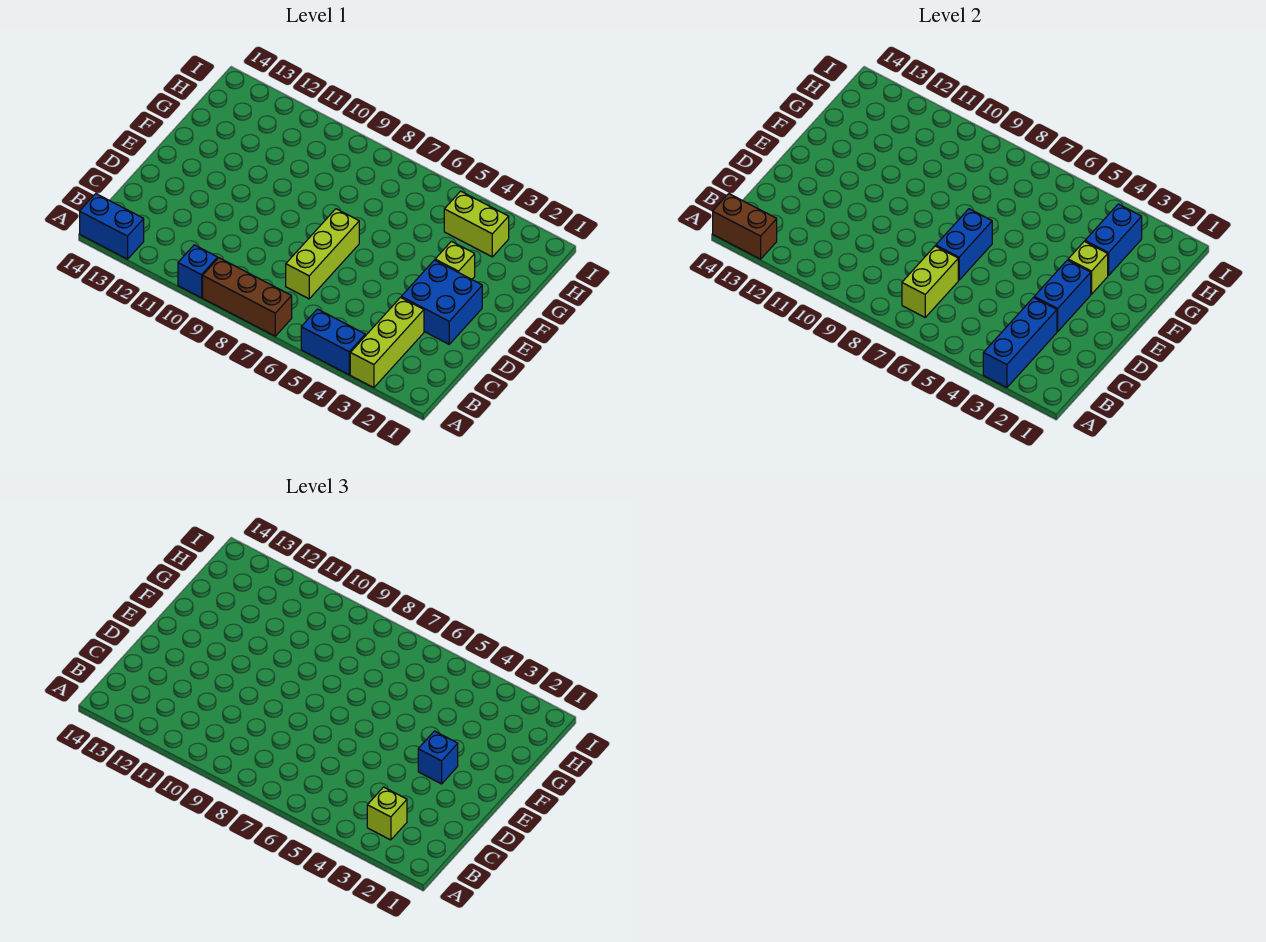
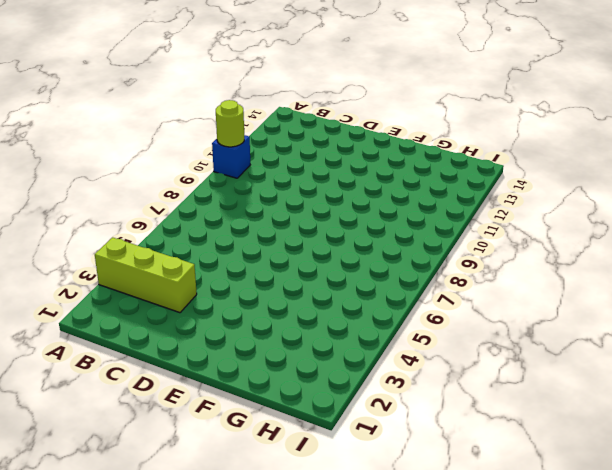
lime 1x1 round brick [216,100,244,147] -> none
none -> blue 1x2 brick [301,309,365,375]
none -> brown 1x3 brick [203,258,292,336]
none -> blue 1x2 brick [80,194,144,259]

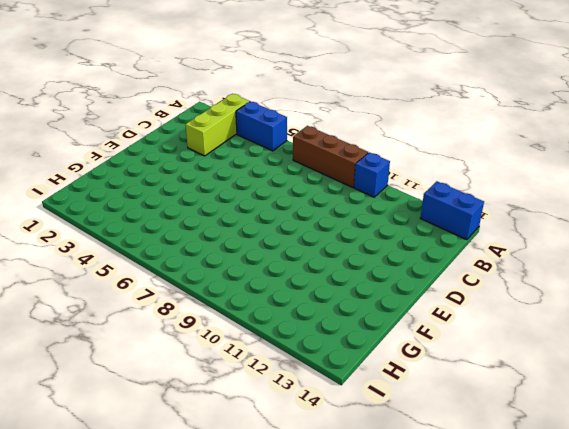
none -> lime 1x3 brick [286,209,359,299]
none -> blue 2x2 brick [401,260,482,344]
none -> lime 1x1 brick [435,241,475,279]

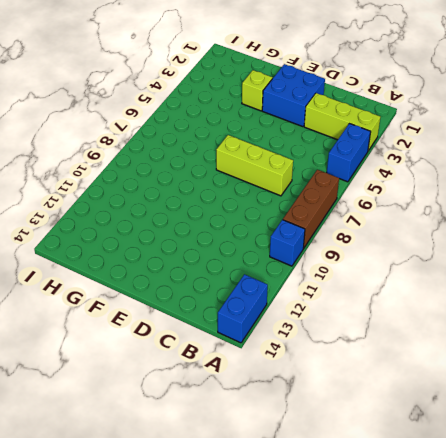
none -> lime 1x2 brick [444,191,509,257]
none -> blue 1x3 brick [983,298,1057,388]
none -> brown 1x2 brick [713,194,777,259]

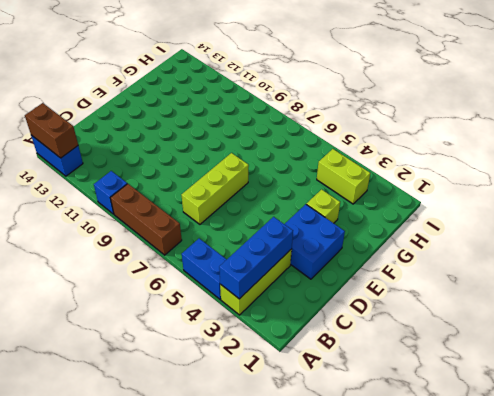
none -> lime 1x2 brick [902,246,958,317]
none -> blue 1x2 brick [1034,260,1091,332]
none -> blue 1x2 brick [936,209,992,280]

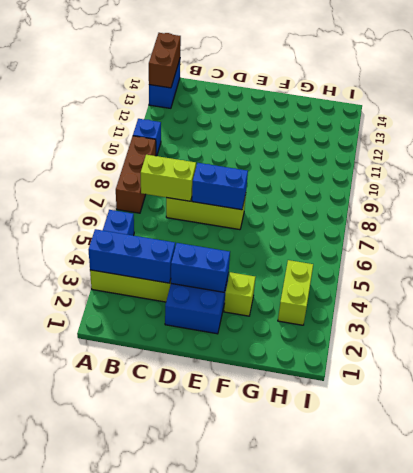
none -> lime 1x1 brick [1068,241,1108,294]
none -> blue 1x2 brick [1085,204,1142,276]
none -> lime 1x1 brick [367,787,407,840]

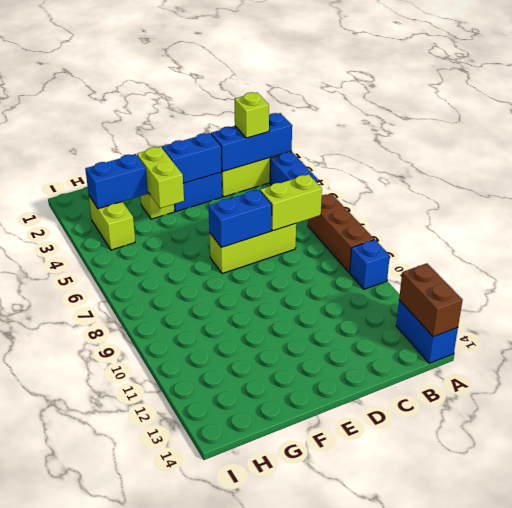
lime 1x2 brick [137,147,184,208] -> lime 1x1 brick [1068,241,1108,294]
none -> blue 1x1 brick [418,731,458,784]

